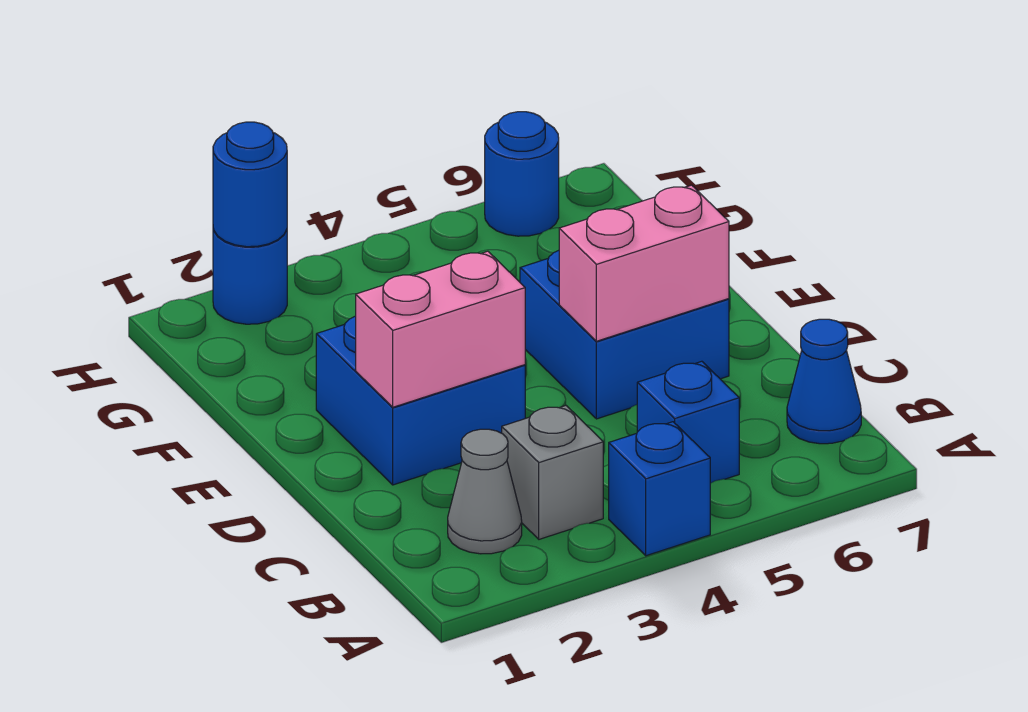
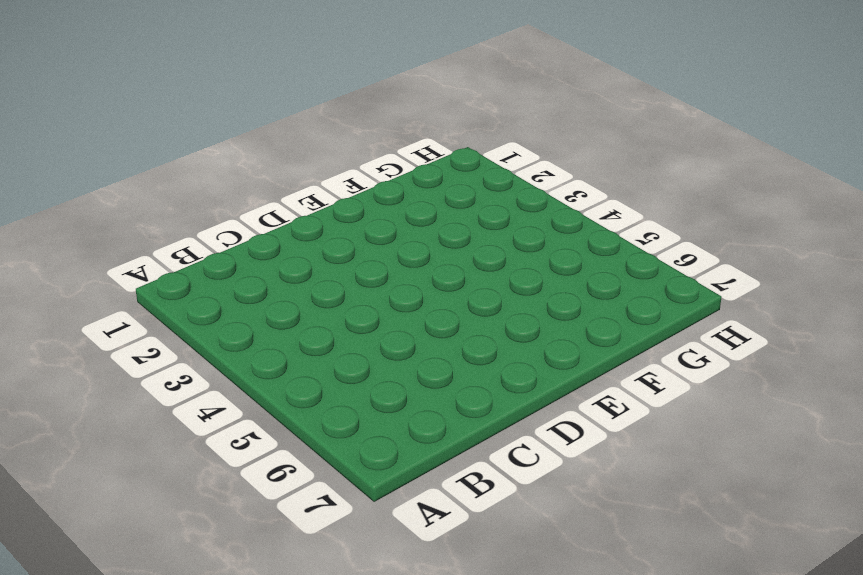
none -> blue 1x1 brick [609,422,710,556]
none -> grey 1x1 cone [448,429,522,554]
none -> grey 1x1 brick [502,406,603,539]

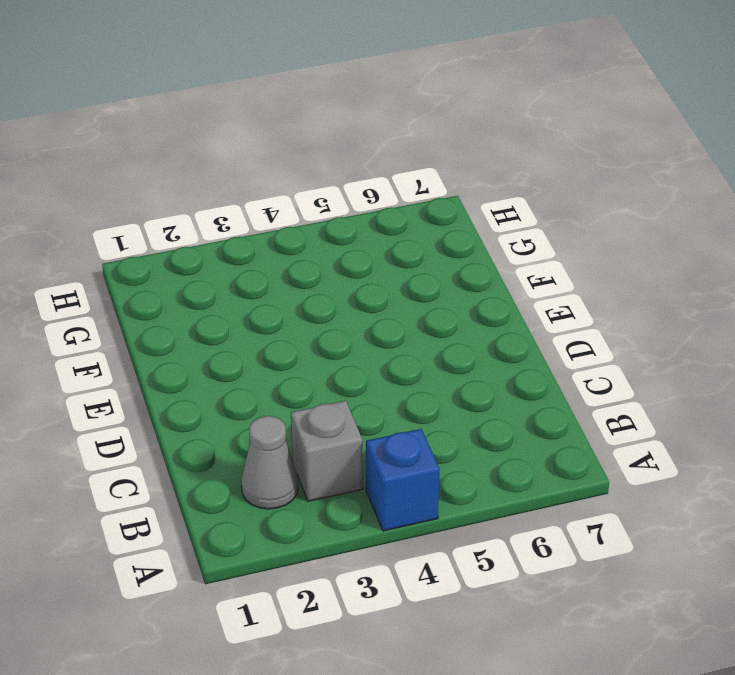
none -> blue 1x1 brick [637,361,739,483]
none -> blue 1x1 cone [787,319,861,444]
none -> blue 2x2 brick [316,316,525,485]

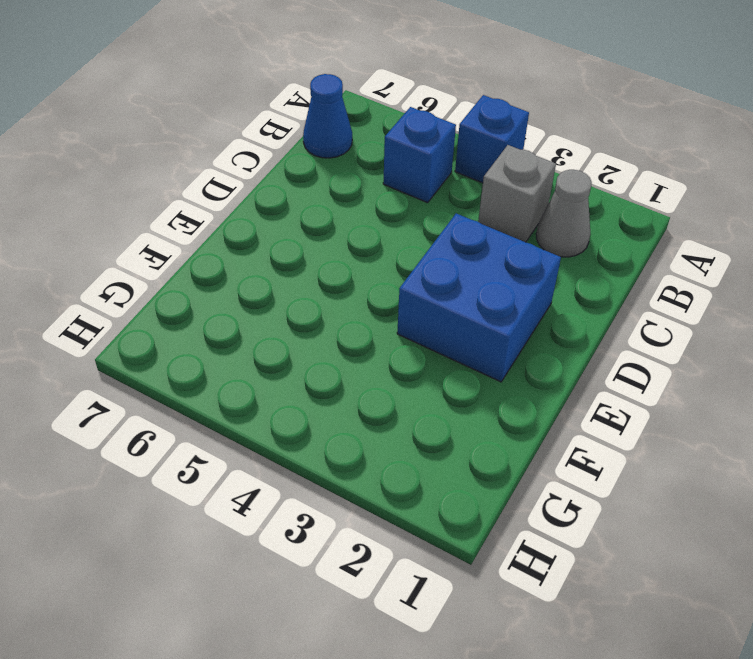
none -> blue 2x2 brick [520,250,729,419]
none -> blue 1x1 round brick [213,229,287,324]
none -> blue 1x1 round brick [485,112,559,236]

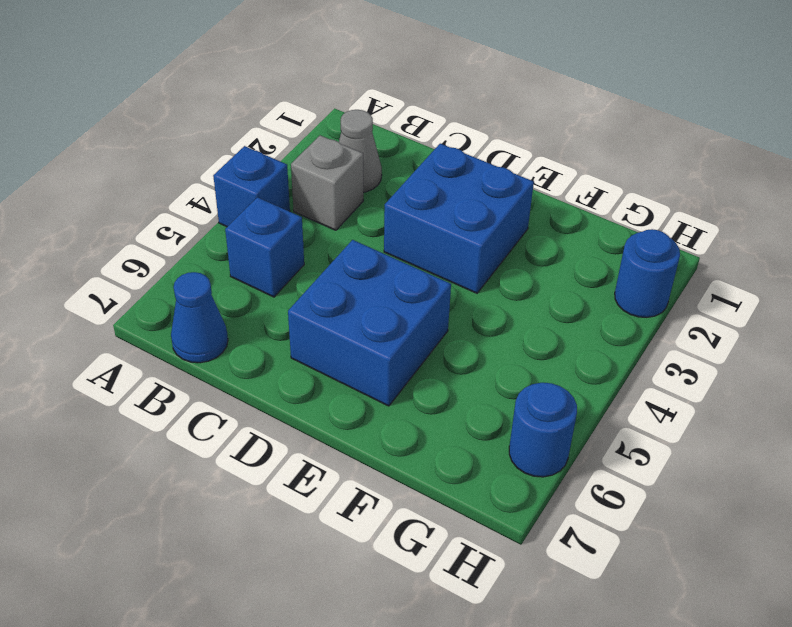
none -> pink 1x2 brick [356,251,525,407]
none -> pink 1x2 brick [559,185,729,341]
none -> blue 1x1 round brick [213,122,287,247]

